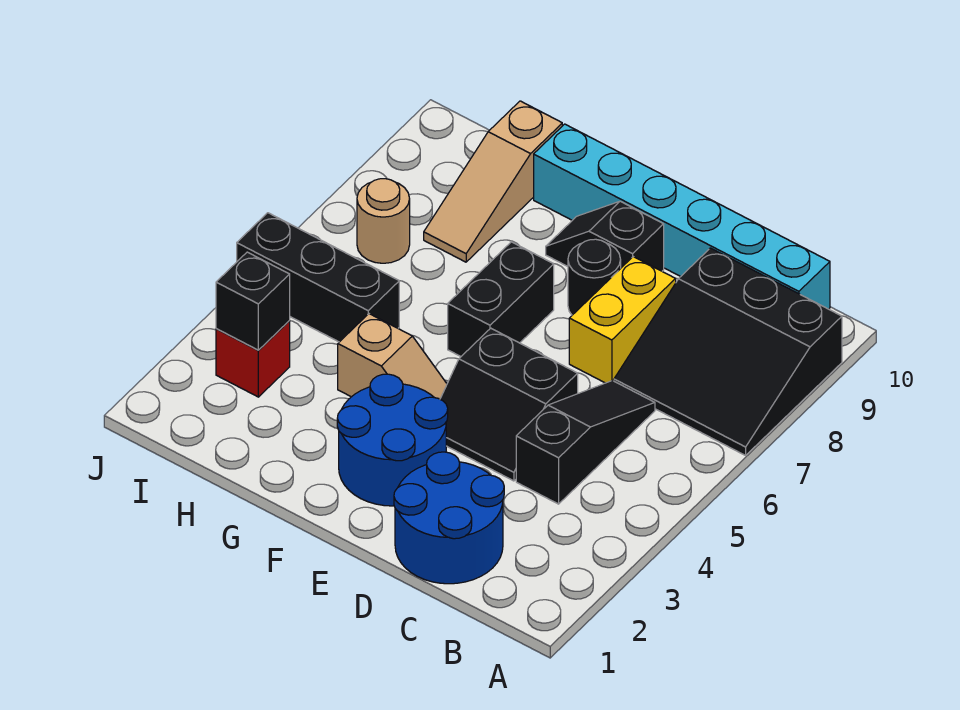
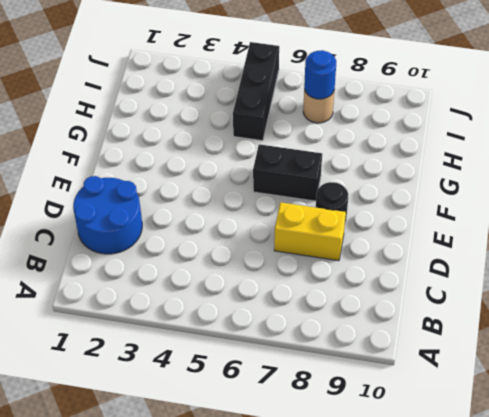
blue 1x1 round brick [304,50,336,99] -> none
none -> black 3x3 slope [614,248,842,455]
none -> cyan 1x6 brick [534,124,830,309]
none -> black 1x3 slope [516,381,655,504]

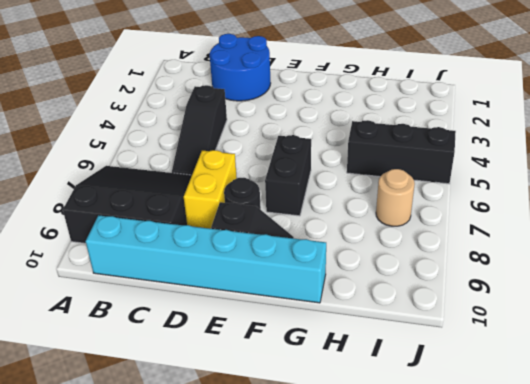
none -> black 2x2 slope [440,328,578,481]
none -> blue 2x2 round brick [337,374,448,506]
none -> tan 1x2 slope [338,314,447,399]

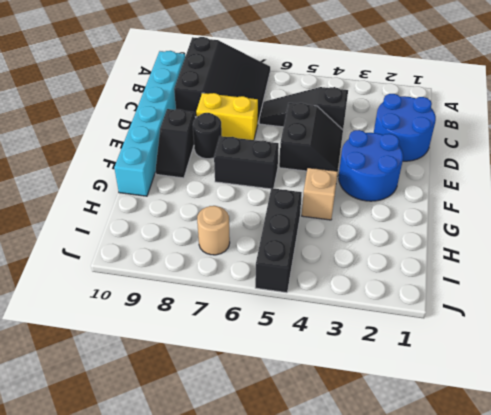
none -> tan 1x3 slope [424,101,562,262]
none -> red 1x1 brick [216,321,290,397]
none -> black 1x1 brick [216,252,290,350]

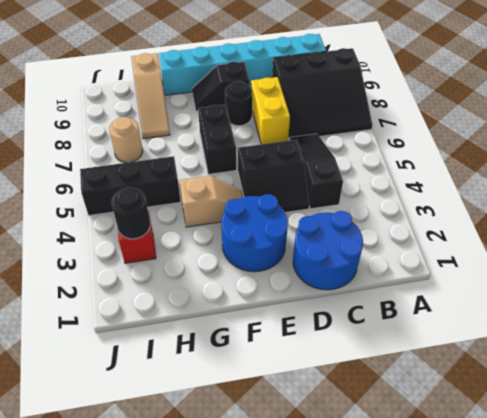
black 1x1 round brick [111,188,150,239] -> black 1x1 brick [216,252,290,350]

